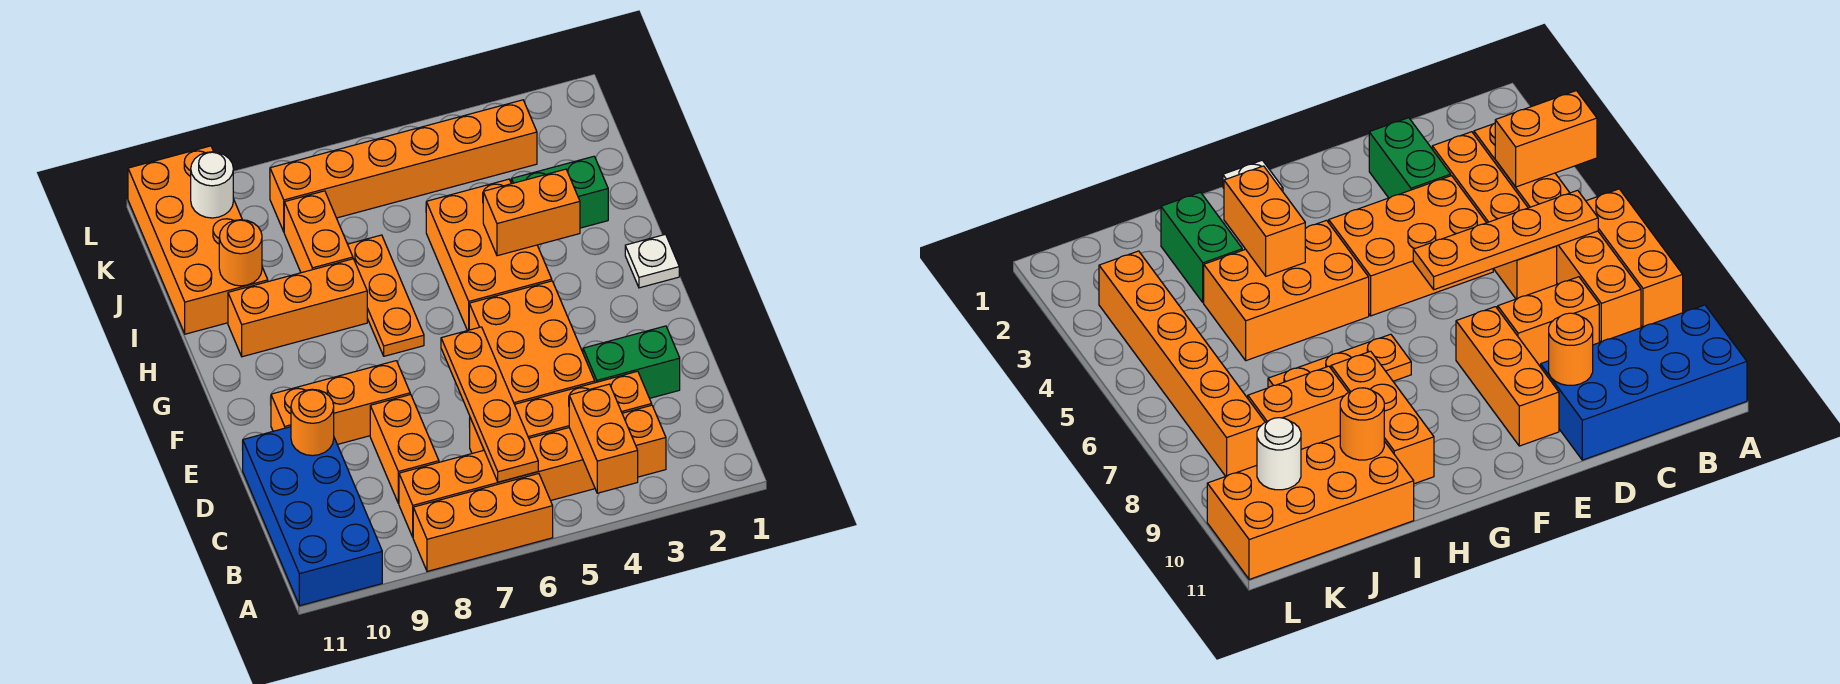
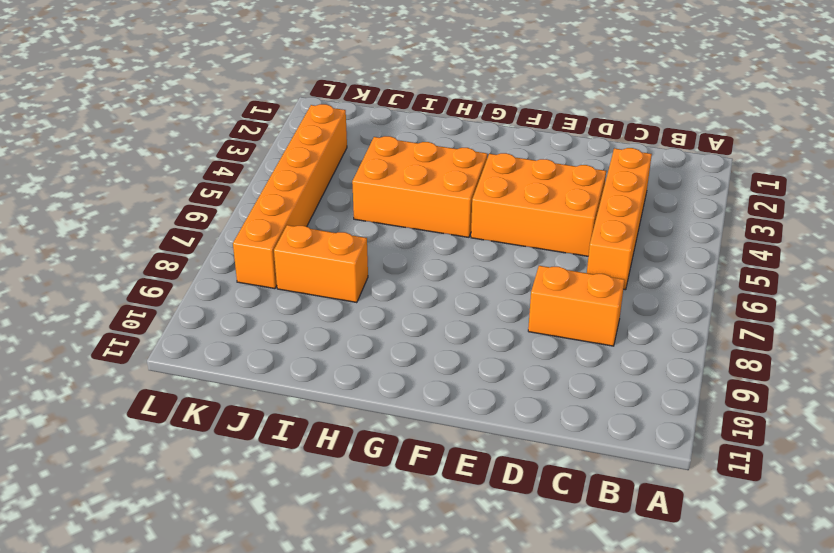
none -> orange 1x3 brick [413,474,553,571]
none -> blue 2x4 brick [242,427,382,606]
none -> orange 1x6 brick [399,405,666,537]

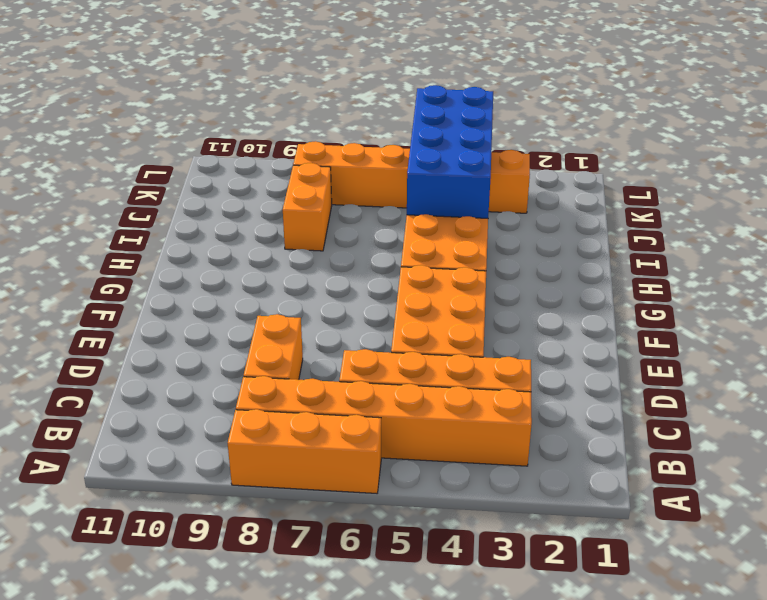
blue 2x4 brick [407,85,493,218] -> blue 2x4 brick moved to [242,427,382,606]
none -> green 1x2 brick [583,326,680,398]
none -> orange 1x3 brick [271,361,410,444]
none -> white 1x1 plate [625,234,679,288]

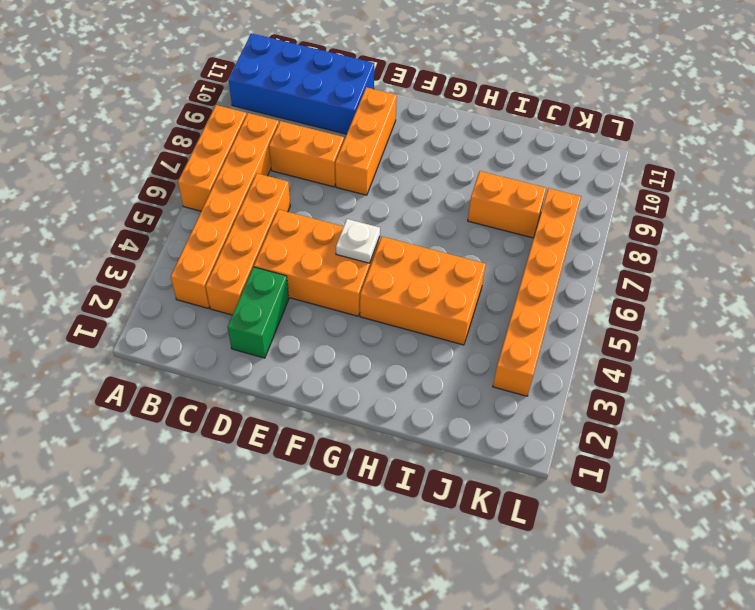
white 1x1 plate [336,219,380,263] -> white 1x1 plate moved to [625,234,679,288]
none -> orange 1x3 plate [348,235,424,356]
none -> orange 1x3 brick [228,259,367,357]
none -> green 1x2 brick [511,156,608,228]

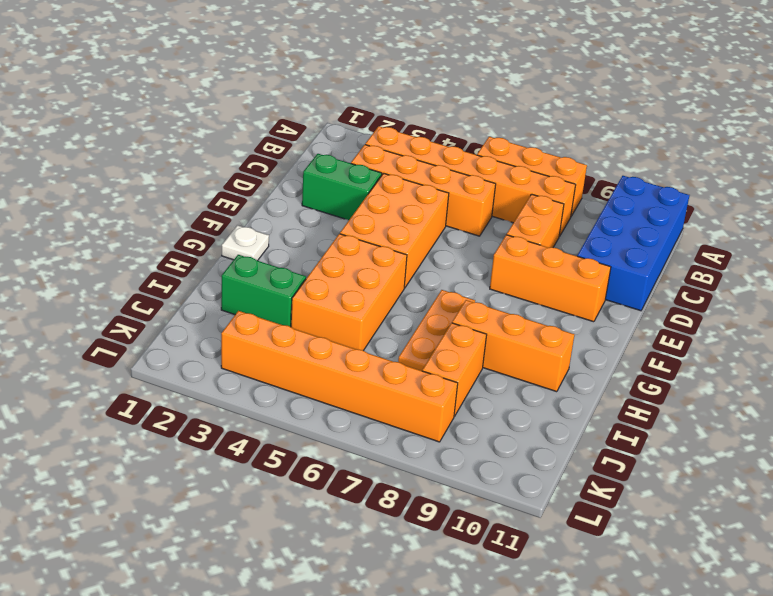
none -> orange 2x4 brick [128,146,268,334]
none -> orange 1x2 brick [569,384,638,493]
none -> orange 1x4 plate [441,327,538,482]

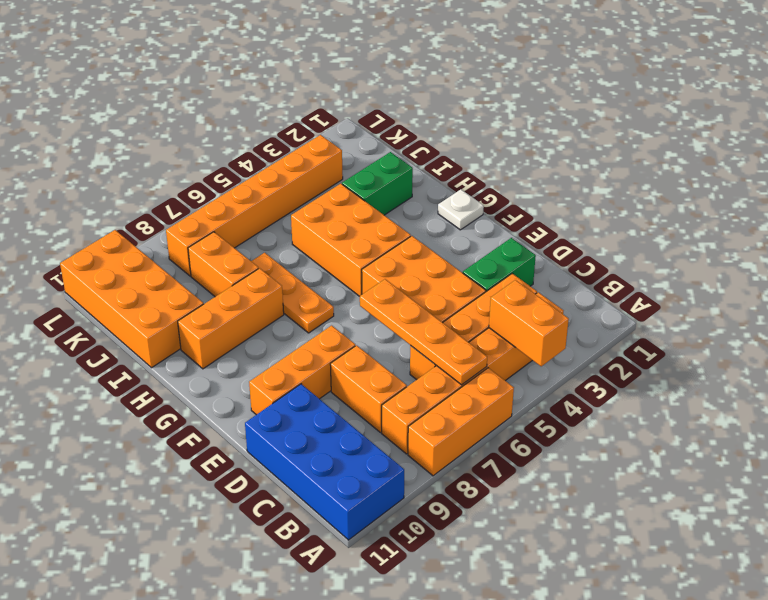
none -> orange 1x1 round brick [291,389,334,456]
none -> orange 1x2 brick [483,169,580,256]
none -> orange 1x1 round brick [219,220,262,286]

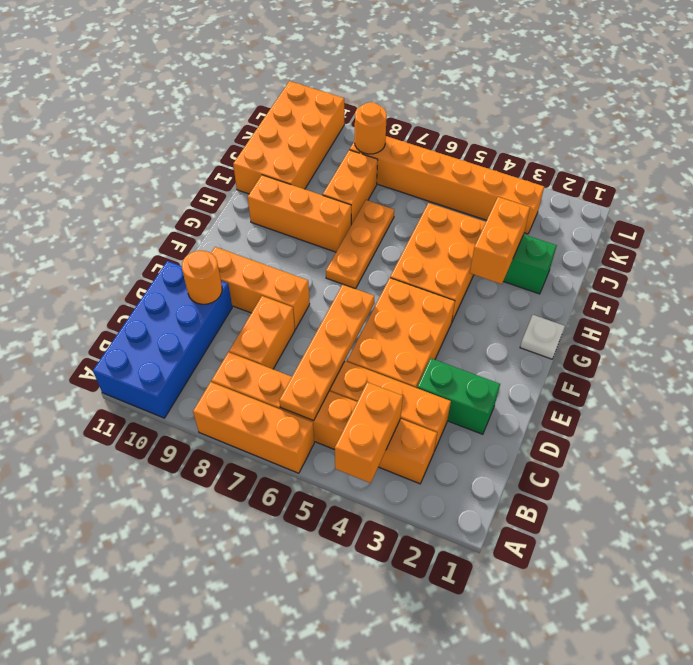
orange 1x2 brick [470,197,530,284] -> orange 1x2 brick turned to [483,169,580,256]
orange 1x1 round brick [355,102,387,154] -> orange 1x1 round brick moved to [219,220,262,286]
none -> white 1x1 round brick [191,152,233,218]

